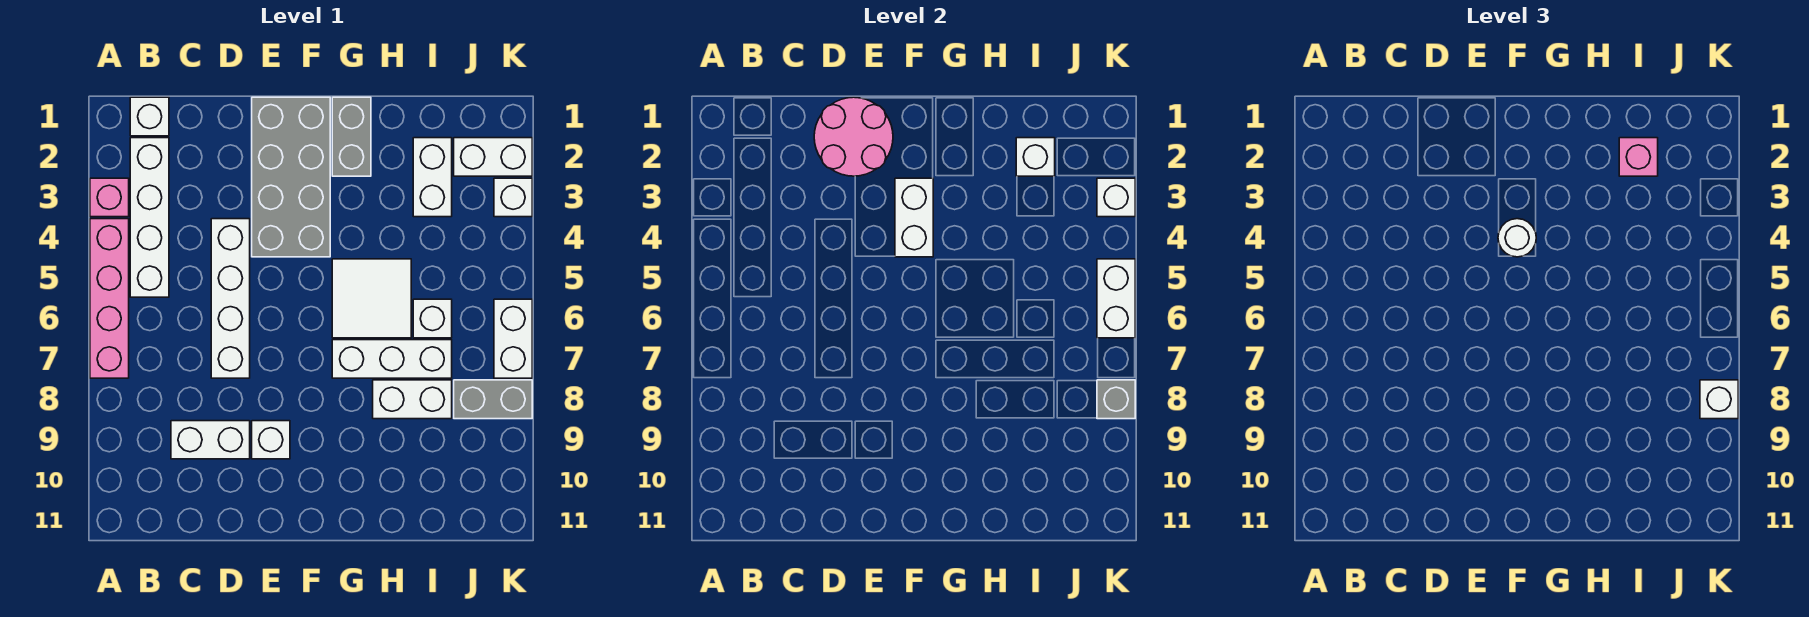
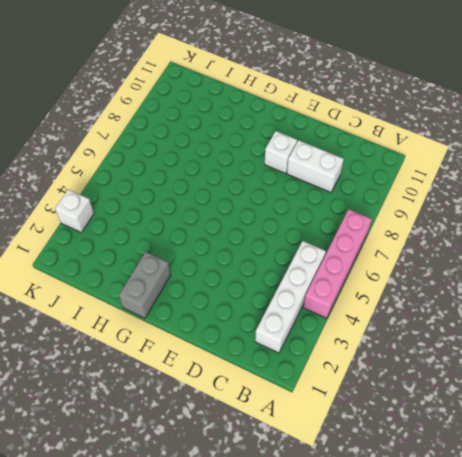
none -> pink 1x1 brick [90,178,129,217]
none -> white 1x1 brick [130,97,169,136]
none -> white 1x4 brick [211,219,250,378]

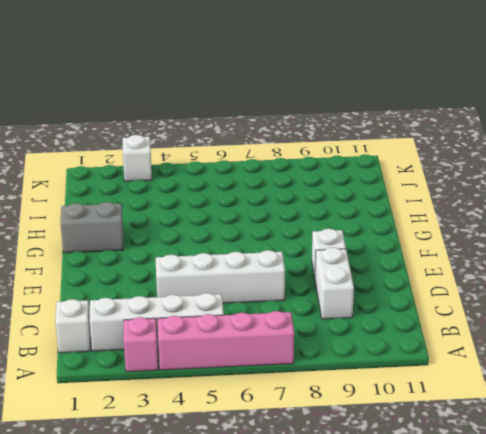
none -> grey 2x4 brick [252,97,330,257]
none -> white 2x2 tile [332,259,411,338]
none -> white 1x3 brick [332,340,452,378]

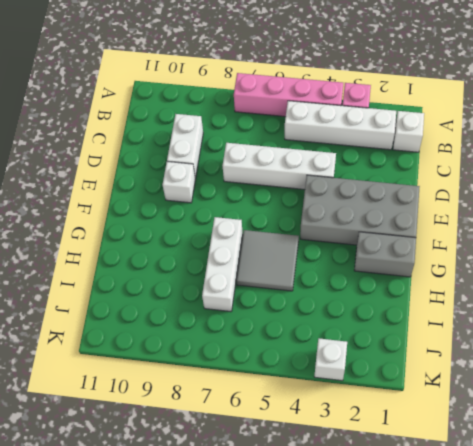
grey 2x2 tile [236,230,299,291] -> white 2x2 tile [332,259,411,338]
none -> white 1x2 brick [373,380,452,419]
none -> white 1x2 brick [413,138,452,217]
none -> white 1x1 brick [413,299,452,338]

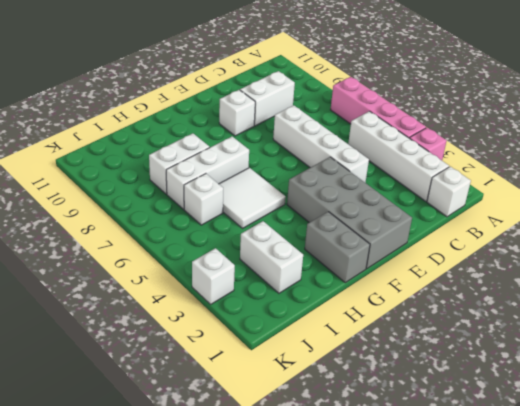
none -> white 1x2 brick [454,138,532,176]
none -> grey 1x2 brick [454,380,532,419]
none -> white 1x2 brick [494,299,532,378]

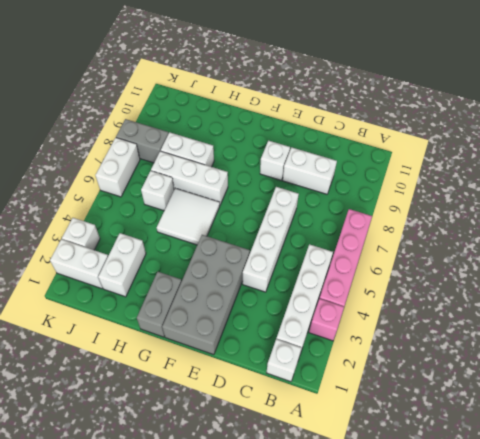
none -> pink 2x2 round brick [814,97,893,176]
none -> white 1x2 brick [895,178,933,257]
none -> white 1x1 brick [1016,138,1055,176]

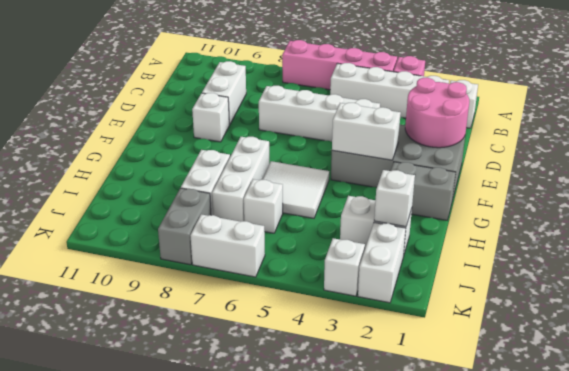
none -> white 1x1 brick [1097,178,1135,217]
none -> white 1x2 brick [1097,259,1135,338]
none -> grey 1x1 brick [1097,380,1135,419]

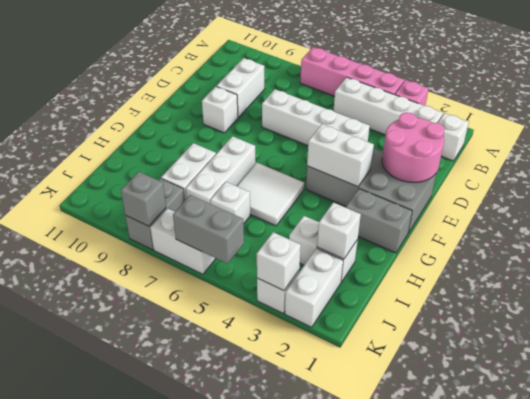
grey 1x2 brick [173,195,244,264] -> white 1x2 brick [1097,259,1135,338]
none -> white 1x1 round brick [1498,219,1536,257]
none -> pink 1x1 brick [1619,138,1658,176]
none -> white 1x1 brick [1700,380,1738,419]

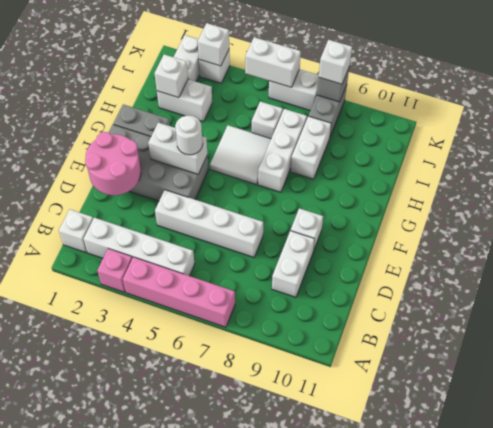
none -> pink 1x1 brick [1619,138,1658,176]

